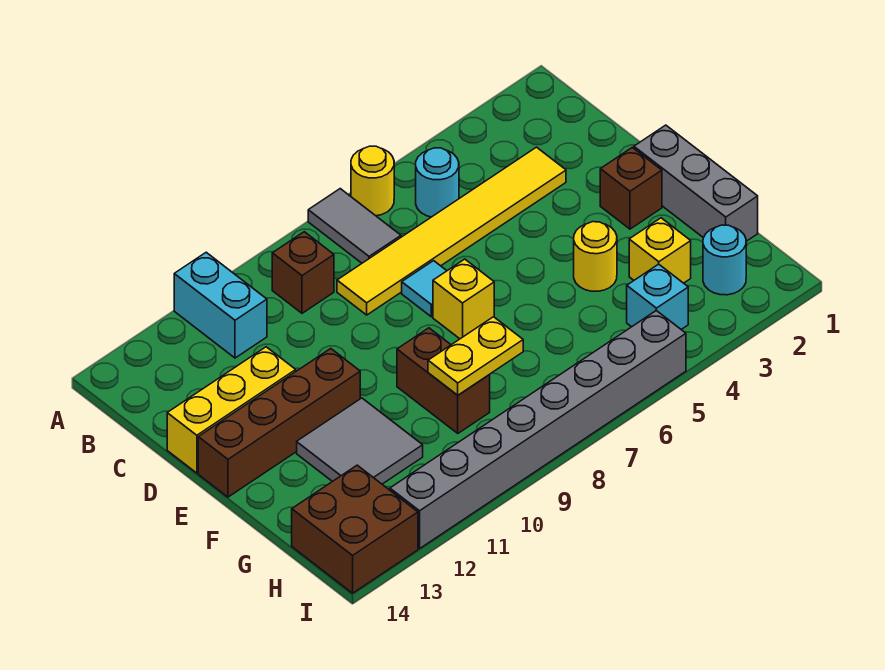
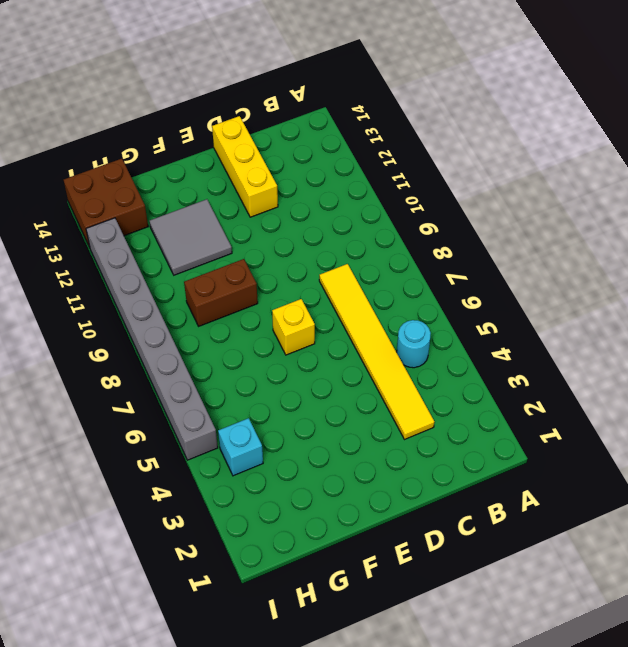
none -> yellow 1x1 round brick [351,146,394,216]
none -> grey 1x2 tile [308,189,401,263]
none -> cyan 1x2 brick [174,252,267,358]

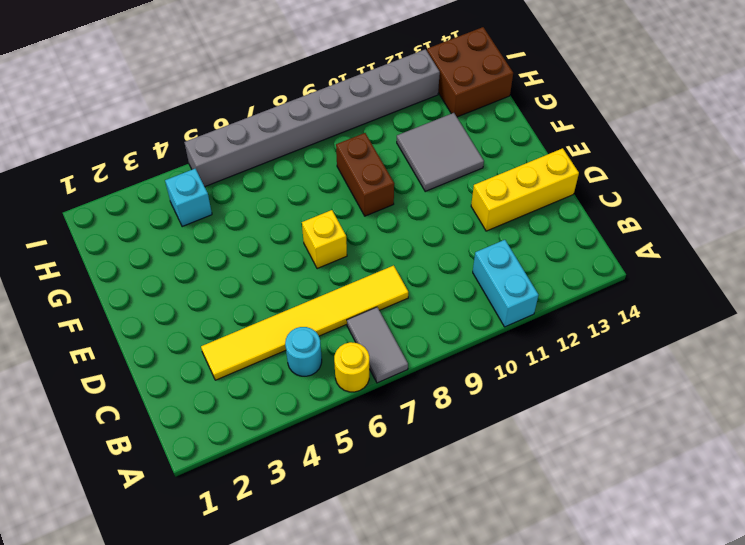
none -> brown 1x1 brick [272,232,334,313]
none -> cyan 1x1 tile [402,261,447,317]
none -> grey 1x3 brick [634,125,758,241]

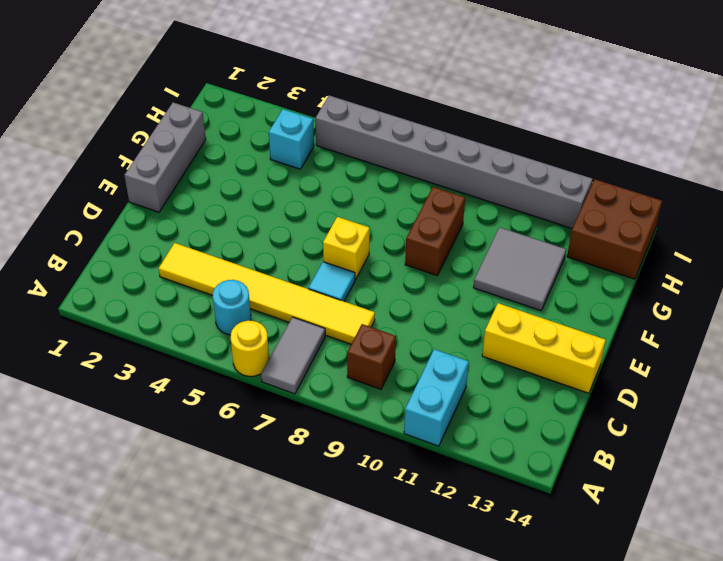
none -> brown 1x1 brick [600,148,662,229]
none -> brown 1x4 brick [198,349,360,497]
none -> yellow 1x1 round brick [574,222,617,291]

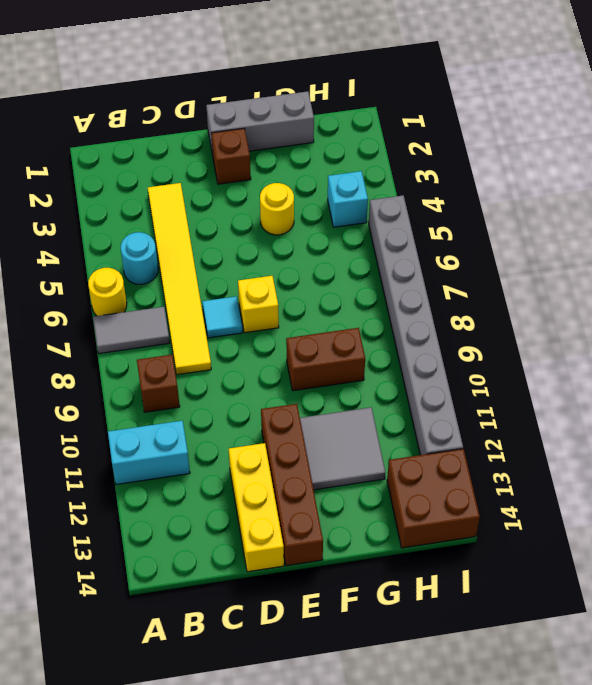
none -> yellow 1x1 brick [629,218,691,283]
none -> cyan 1x1 round brick [703,225,746,295]
none -> yellow 1x2 plate [428,317,523,395]

